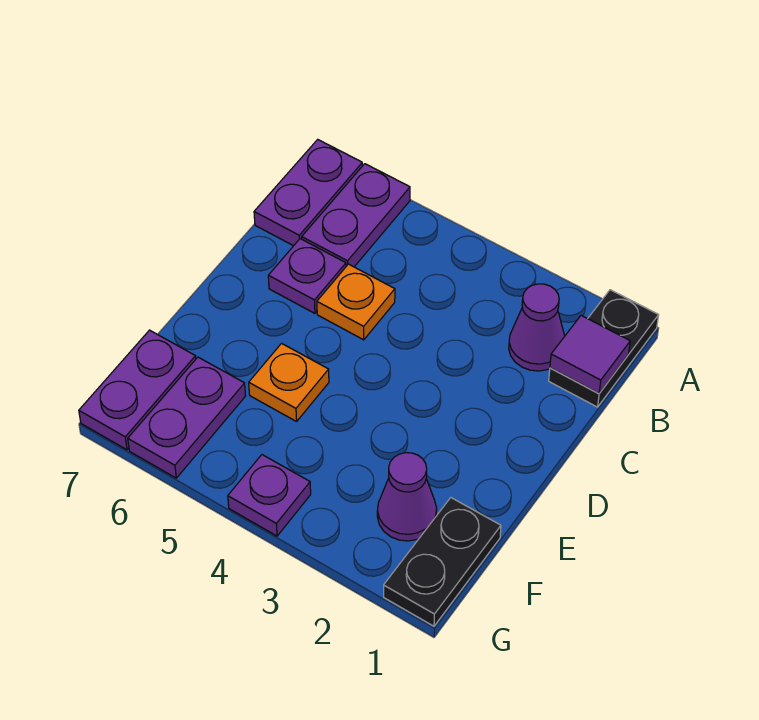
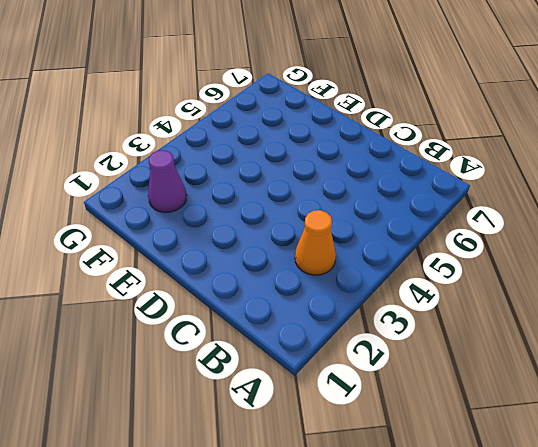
orange 1x1 cone [295,210,336,275] -> none
none -> black 1x2 plate [549,290,659,407]
none -> purple 1x2 plate [302,164,410,267]
none -> purple 1x2 plate [254,140,362,246]

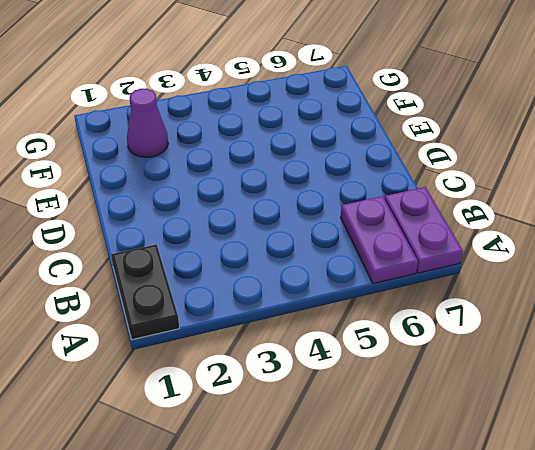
none -> purple 1x1 cone [509,284,565,371]
none -> orange 1x1 plate [317,264,395,340]
none -> purple 1x1 plate [268,239,346,313]

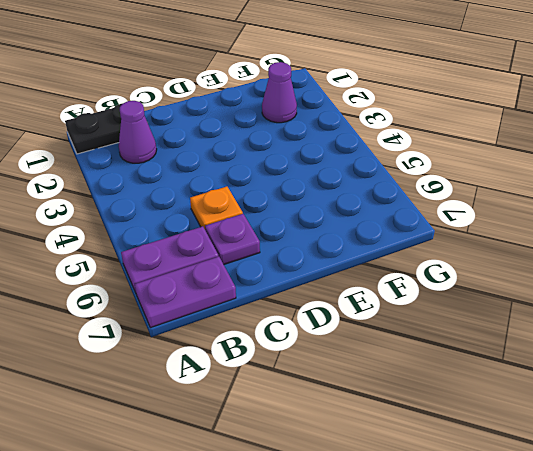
none -> orange 1x1 plate [249,343,329,422]
none -> black 1x2 plate [384,498,501,626]
none -> purple 1x2 plate [128,357,245,478]

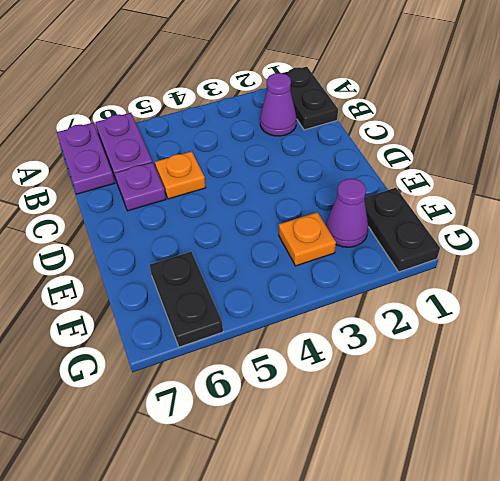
orange 1x1 plate [279,212,336,266] -> orange 1x1 plate moved to [249,343,329,422]
black 1x2 plate [150,252,223,347] -> purple 1x2 plate [128,357,245,478]
none -> purple 1x2 plate [79,330,196,450]
none -> purple 1x1 plate [228,455,311,536]
none -> purple 1x1 tile [550,315,630,393]

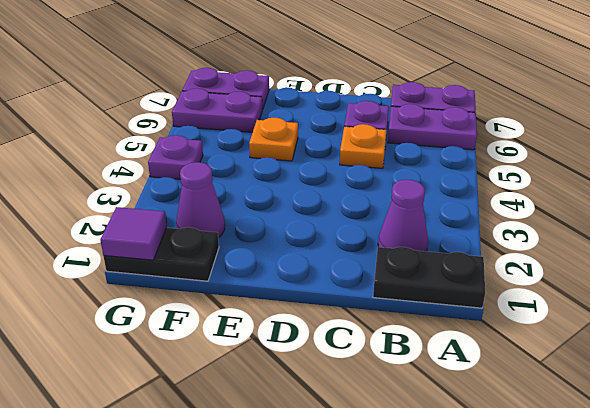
purple 1x1 tile [100,207,167,260] -> purple 1x1 tile moved to [550,315,630,393]

